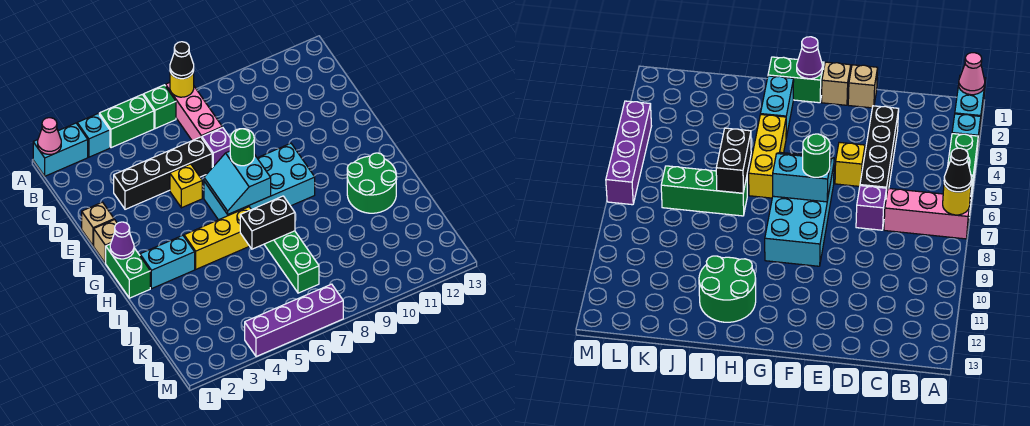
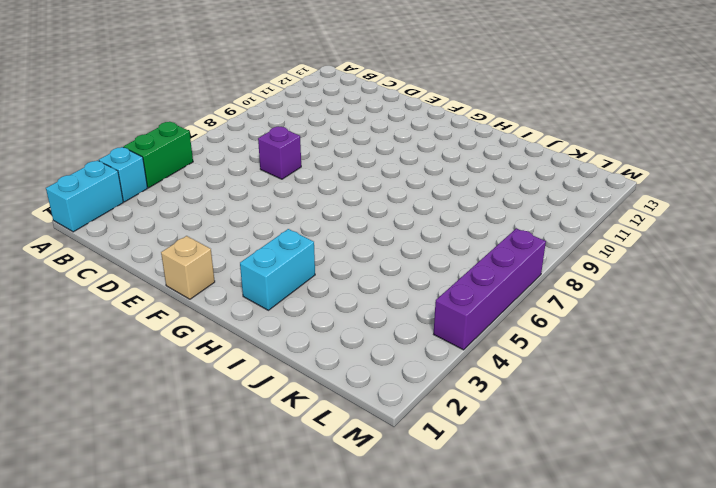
none -> green 1x1 brick [144,85,176,129]
none -> pink 1x3 brick [166,83,222,141]
none -> black 1x4 brick [114,137,212,209]

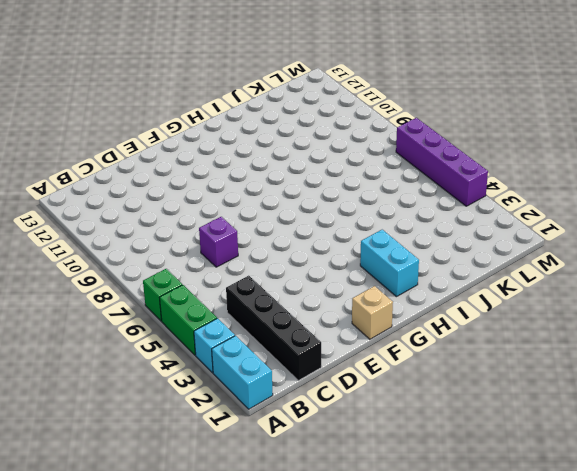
black 1x4 brick [226,276,321,381] -> black 1x4 brick moved to [114,137,212,209]
none -> pink 1x3 brick [166,83,222,141]
none -> tan 1x1 brick [82,202,114,246]
none -> yellow 1x1 brick [170,164,202,208]

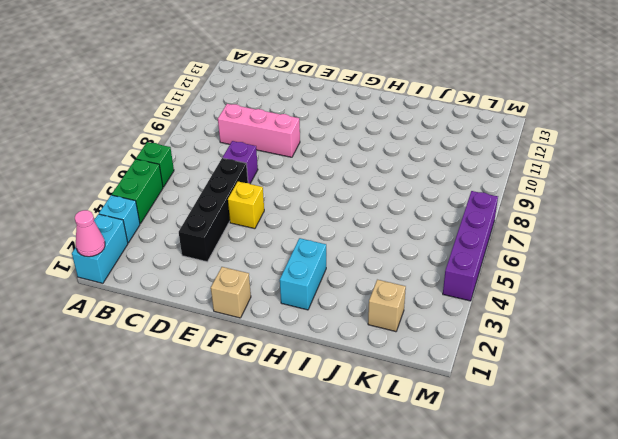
pink 1x3 brick [218,104,300,157] -> pink 1x3 brick moved to [166,83,222,141]
tan 1x1 brick [368,280,406,332] -> tan 1x1 brick moved to [82,202,114,246]
none -> cyan 2x4 brick [204,143,315,220]
none -> green 1x2 brick [106,244,150,298]
none -> yellow 1x3 brick [184,207,251,269]

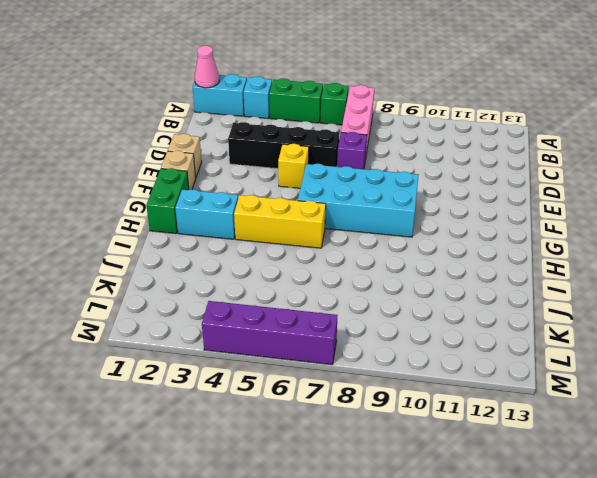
none -> green 2x2 round brick [347,153,397,213]
none -> green 1x3 brick [264,231,319,293]
none -> yellow 1x1 round brick [170,72,194,97]

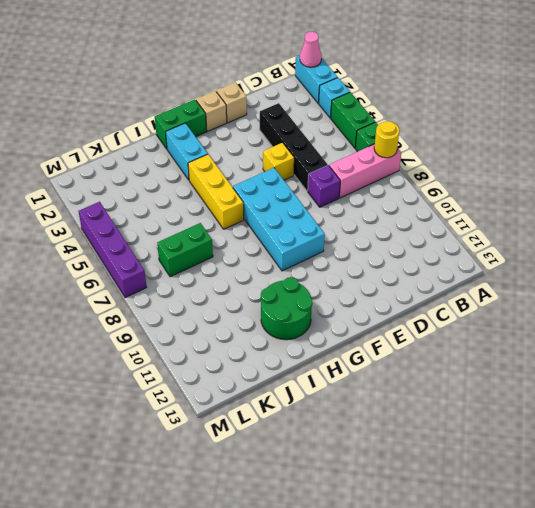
green 1x2 brick [157,223,213,277] -> green 1x3 brick [264,231,319,293]
none -> cyan 2x2 slope [204,151,271,214]
none -> purple 1x1 cone [110,222,134,259]
none -> black 1x2 brick [240,196,295,249]

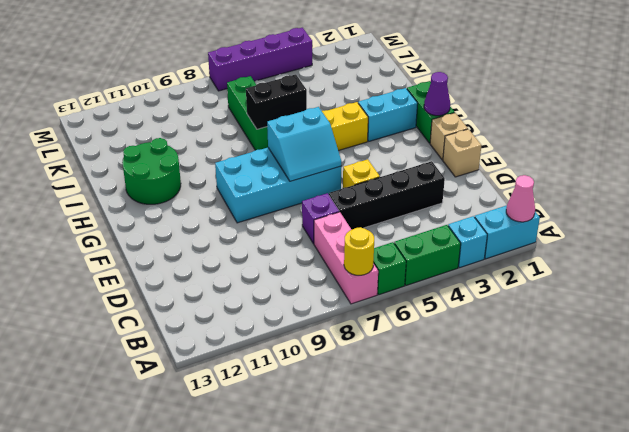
cyan 2x2 slope [267,107,342,181] -> cyan 2x2 slope turned to [204,151,271,214]
none -> black 1x1 cone [170,42,194,79]
none -> green 1x1 round brick [230,129,254,166]

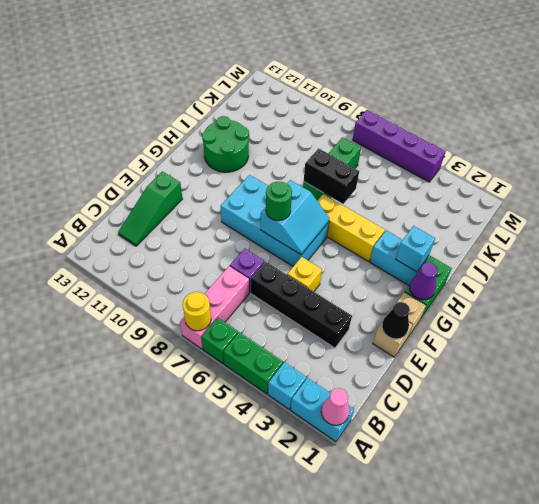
green 1x3 slope [118,171,183,246] -> none
black 1x1 cone [382,302,410,339] -> black 1x1 cone moved to [170,42,194,79]
cyan 1x1 brick [396,226,435,272] -> none

